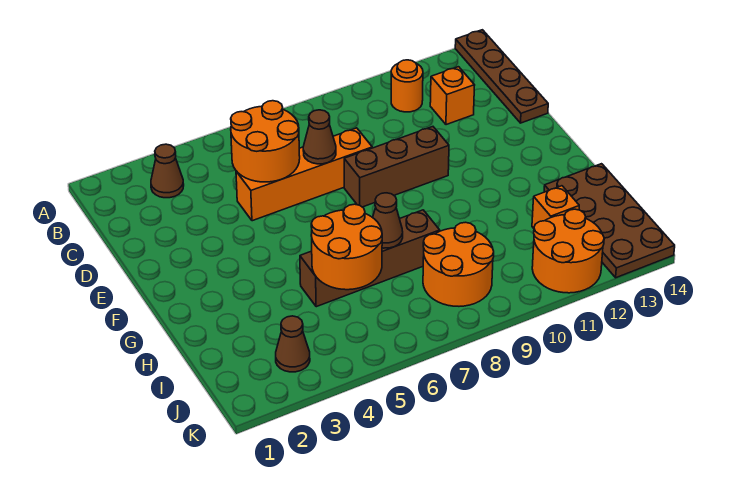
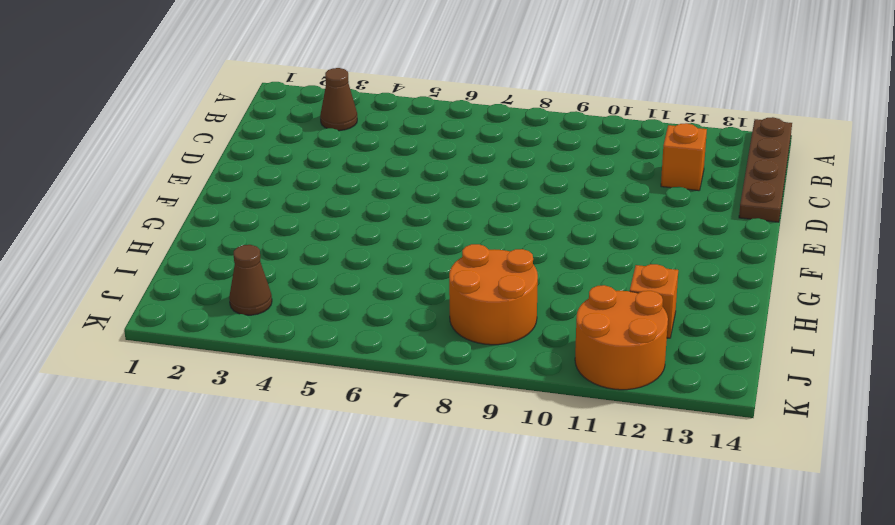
none -> orange 1x1 round brick [391,60,423,112]
none -> orange 1x4 brick [236,128,372,221]
none -> brown 1x3 brick [344,127,449,207]

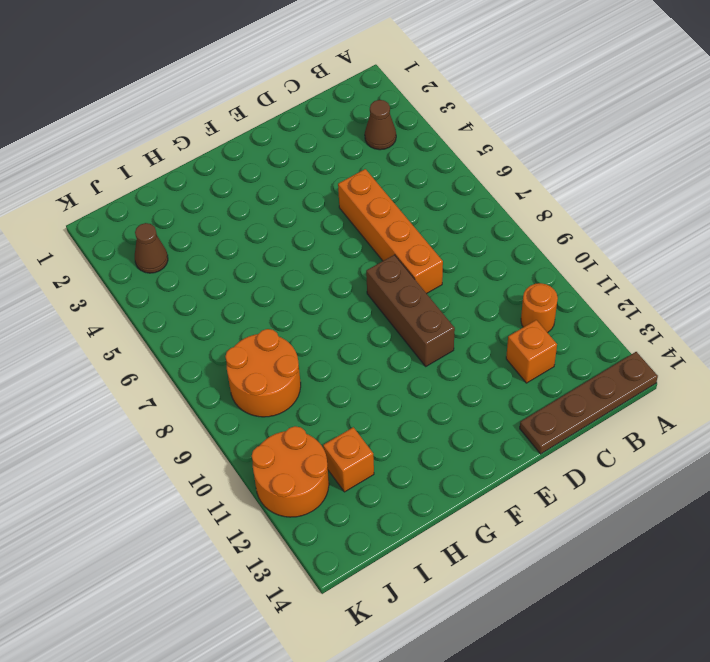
none -> brown 1x4 brick [300,210,440,307]
none -> brown 2x4 plate [544,164,675,278]
none -> orange 2x2 round brick [231,101,300,182]

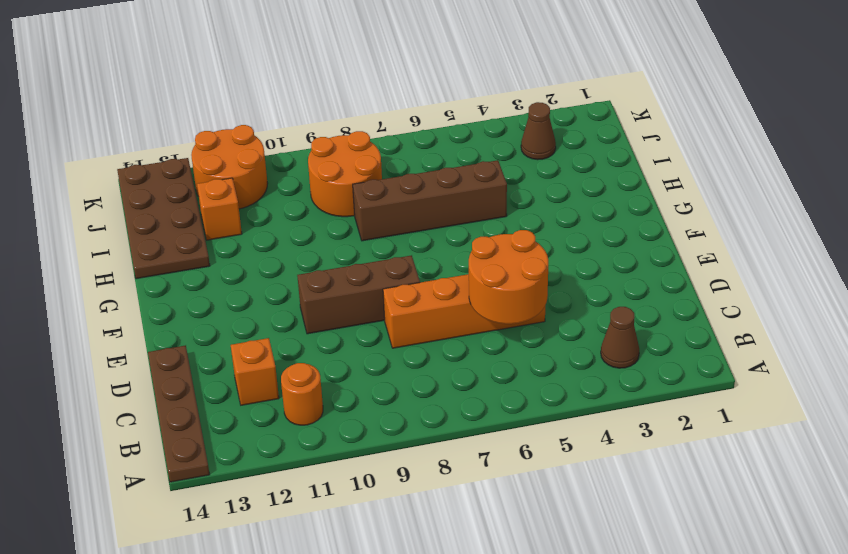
none -> brown 1x1 cone [303,110,336,164]
none -> orange 2x2 round brick [311,204,382,290]
none -> brown 1x1 cone [373,193,403,248]

